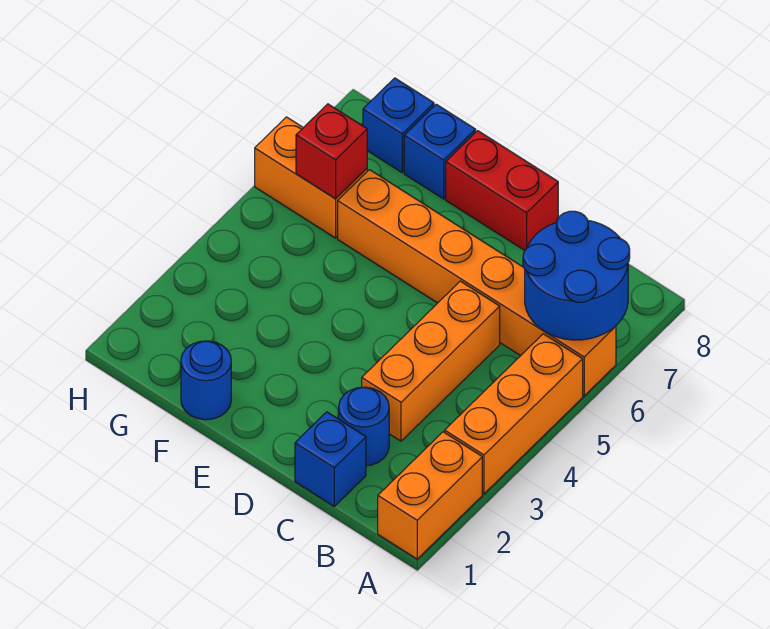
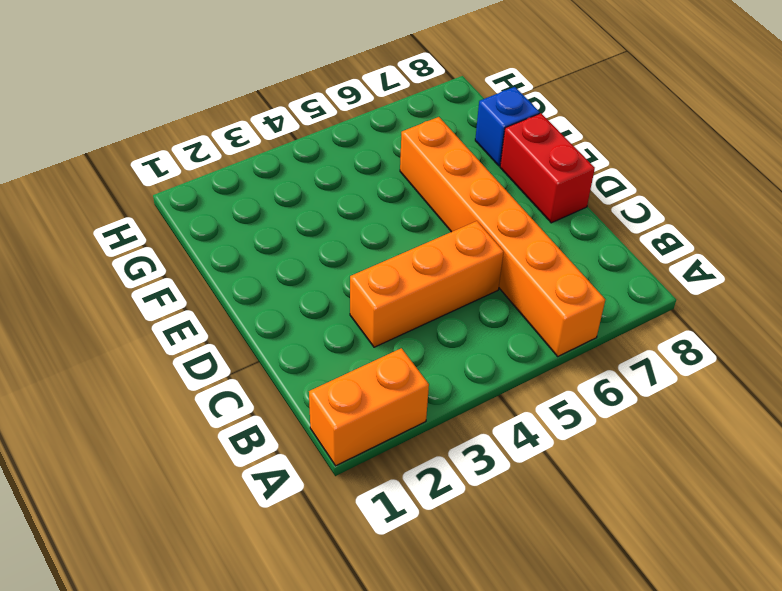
none -> orange 1x3 brick [445,334,583,494]
none -> blue 1x1 brick [295,412,366,506]
none -> blue 1x1 round brick [339,387,389,466]

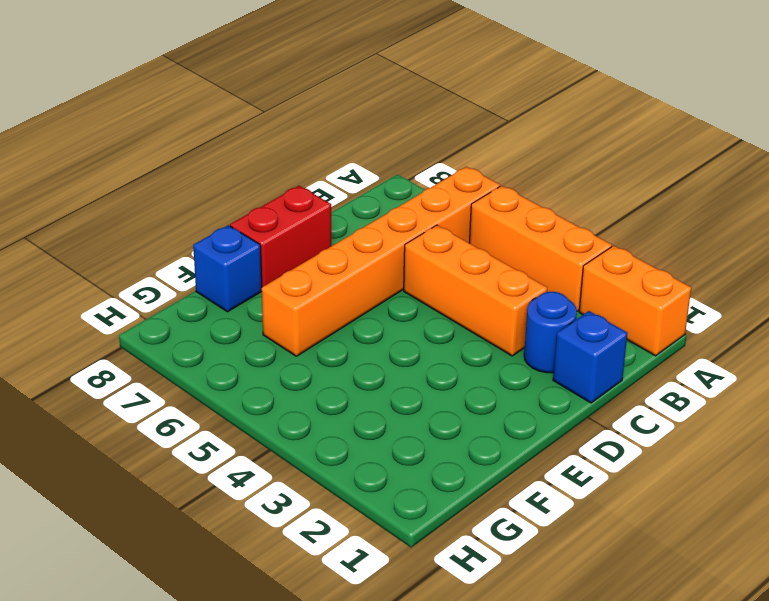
none -> blue 1x1 round brick [181,341,231,420]
none -> orange 1x2 brick [255,117,367,238]
none -> blue 1x1 brick [363,78,434,172]

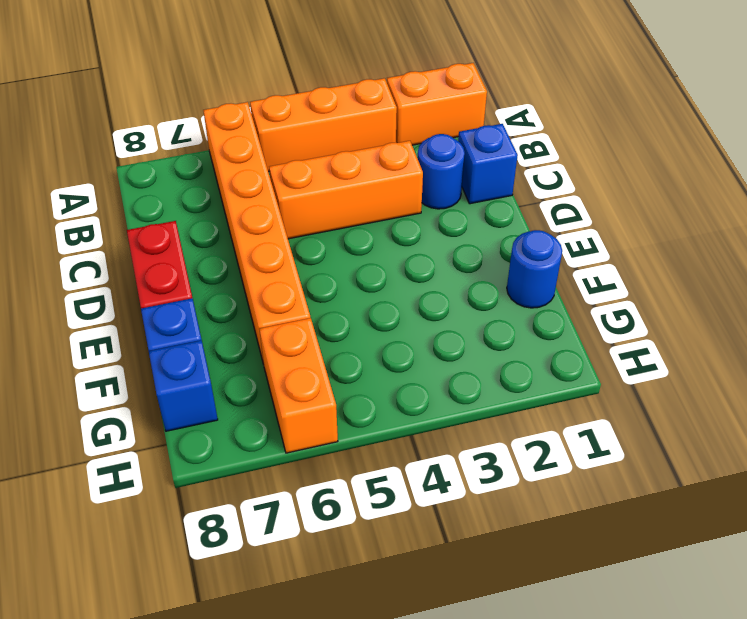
none -> blue 2x2 round brick [523,211,630,340]
none -> red 1x1 brick [296,104,367,199]

